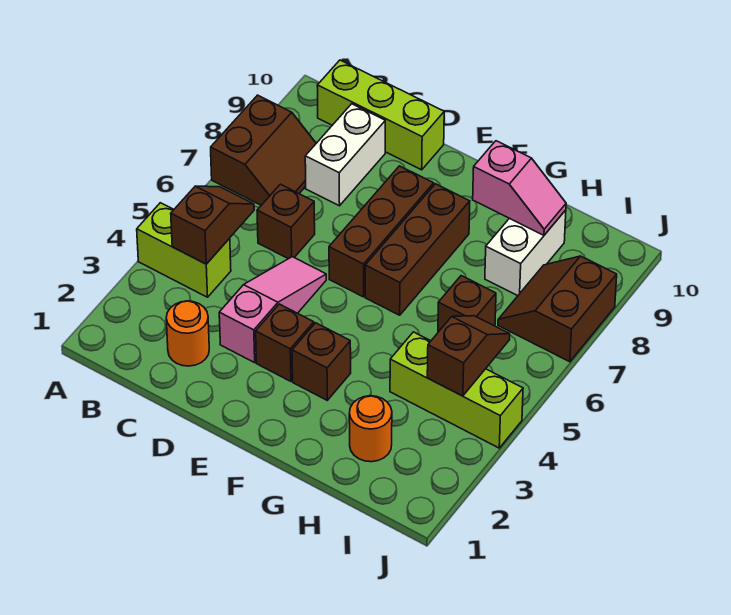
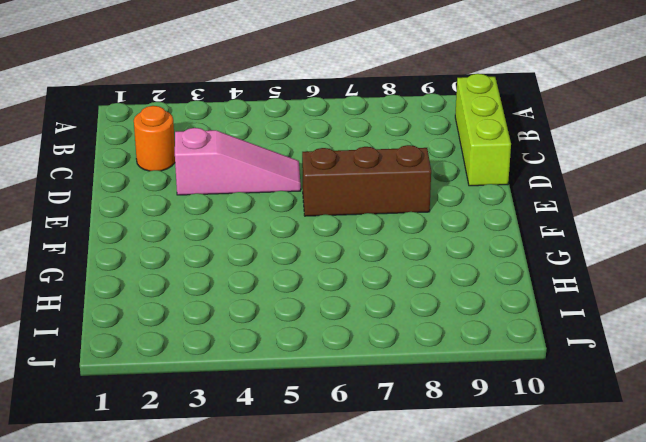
none -> lime 1x2 brick [137,203,231,297]
none -> brown 2x2 slope [211,95,316,205]
none -> brown 1x1 brick [257,184,315,259]

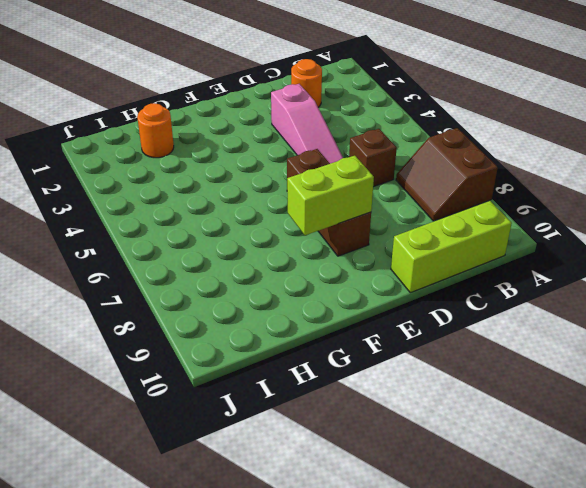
lime 1x2 brick [287,156,374,235] -> lime 1x2 brick moved to [137,203,231,297]
none -> white 1x2 brick [305,104,385,206]
none -> brown 1x1 brick [256,304,314,381]
none -> brown 1x1 brick [292,323,351,400]

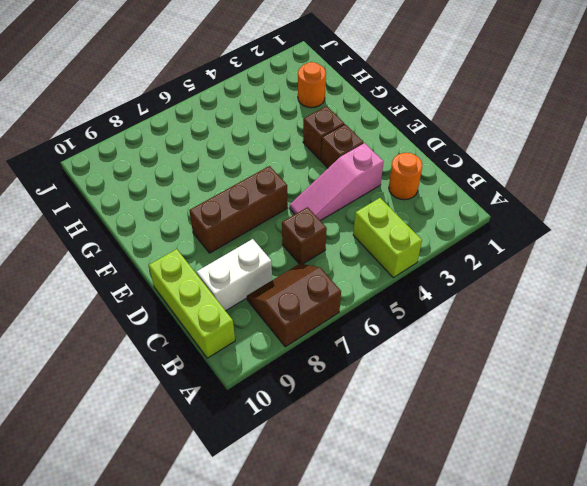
none -> brown 1x3 brick [365,184,470,315]
none -> lime 1x3 brick [390,332,523,448]
none -> brown 1x1 brick [438,276,496,332]

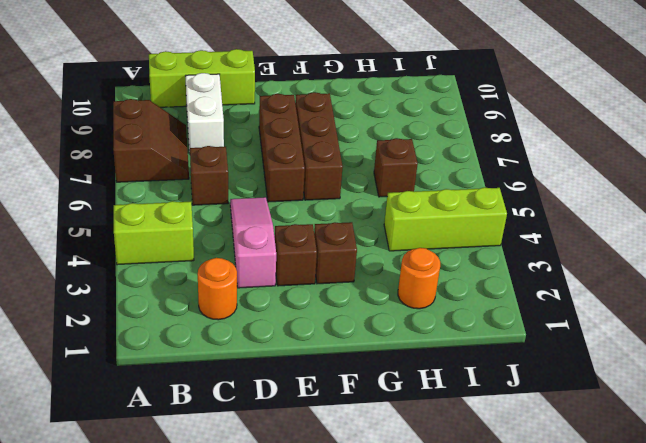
none -> white 1x2 brick [485,210,566,296]
none -> brown 2x2 slope [498,256,617,362]
none -> brown 1x2 slope [171,186,254,264]

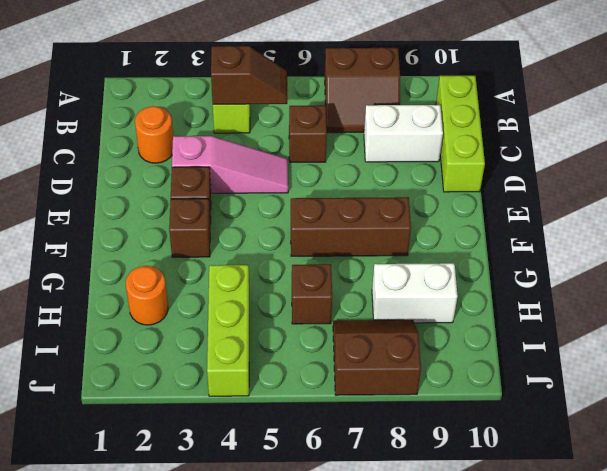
none -> brown 1x3 brick [329,166,434,297]
none -> pink 1x2 slope [473,141,566,235]
none -> brown 1x2 slope [427,316,510,396]

